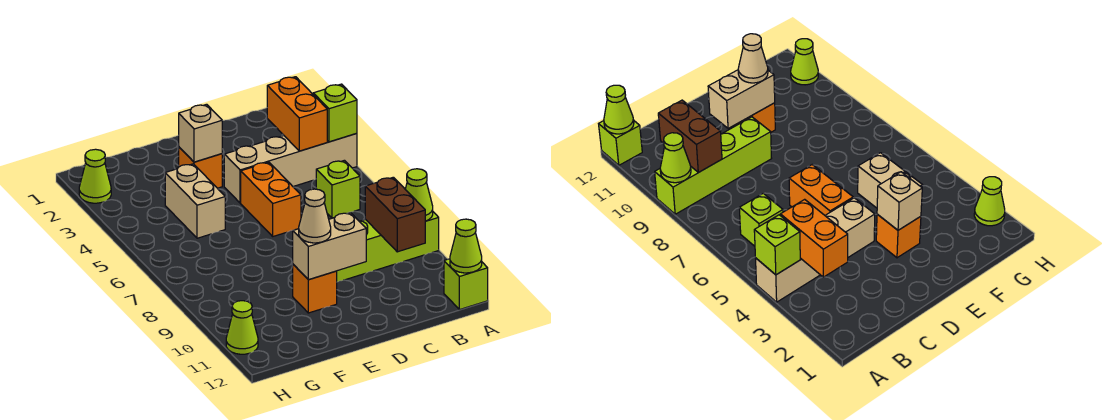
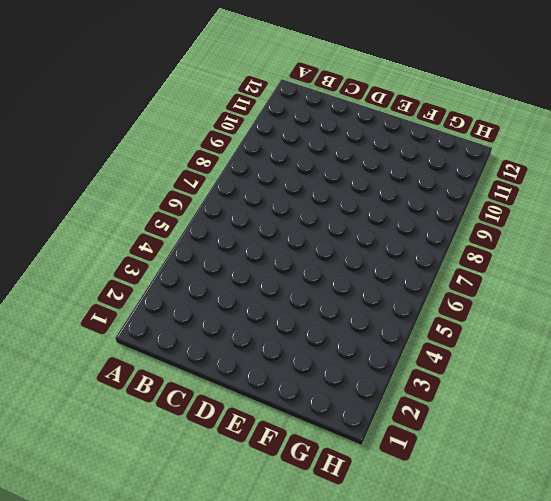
none -> tan 1x4 brick [224,133,357,203]
none -> lime 1x4 brick [337,212,439,282]
none -> lime 1x1 brick [444,259,488,310]

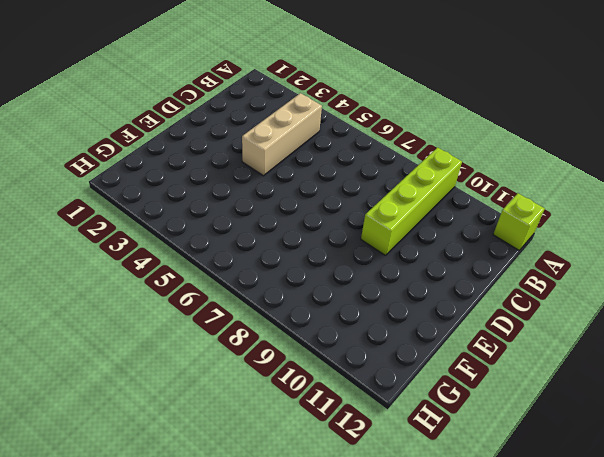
tan 1x3 brick [242,93,322,176] -> tan 1x4 brick [224,133,357,203]
none -> lime 1x1 brick [316,160,360,218]
none -> orange 1x2 brick [241,162,301,236]
none -> orange 1x1 brick [179,147,222,188]

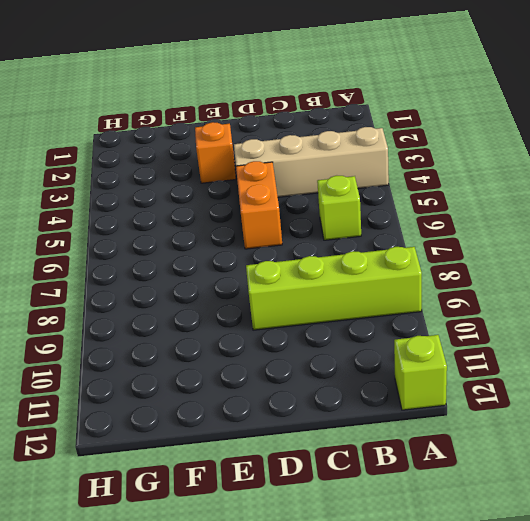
none -> orange 1x1 brick [293,264,337,313]
none -> tan 1x2 brick [165,164,225,238]
none -> lime 1x1 cone [79,149,111,203]

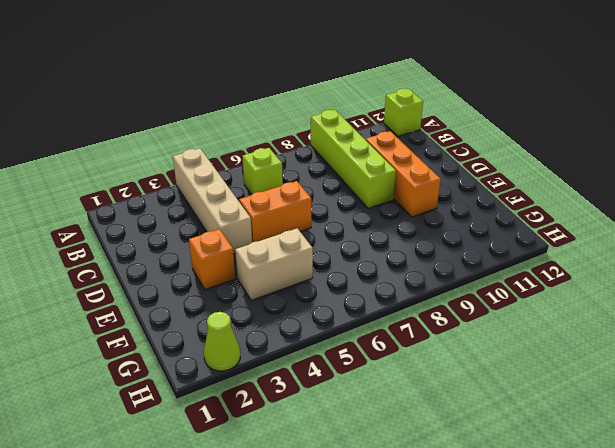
orange 1x3 brick [366,131,441,217] -> orange 1x1 brick [293,264,337,313]
none -> lime 1x1 cone [226,301,258,354]
none -> lime 1x1 brick [313,84,357,142]
none -> lime 1x1 cone [405,169,433,221]

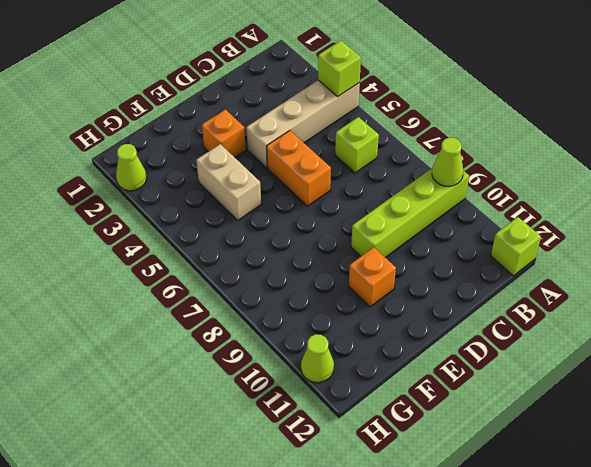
none -> lime 1x1 cone [450,219,482,273]
none -> orange 1x2 brick [267,77,327,151]
none -> brown 1x2 brick [365,177,425,252]

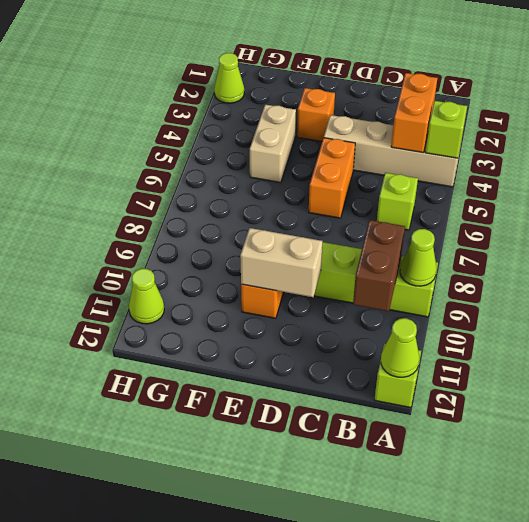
none -> tan 1x1 brick [179,104,222,162]
none -> tan 1x1 cone [299,189,331,243]

